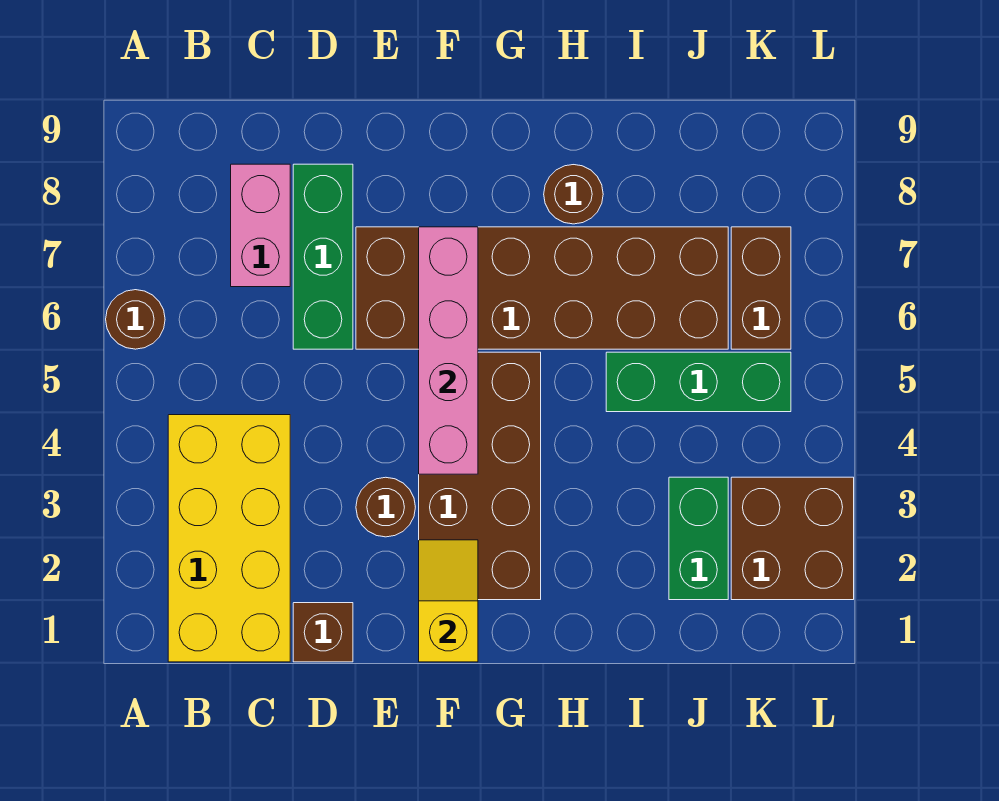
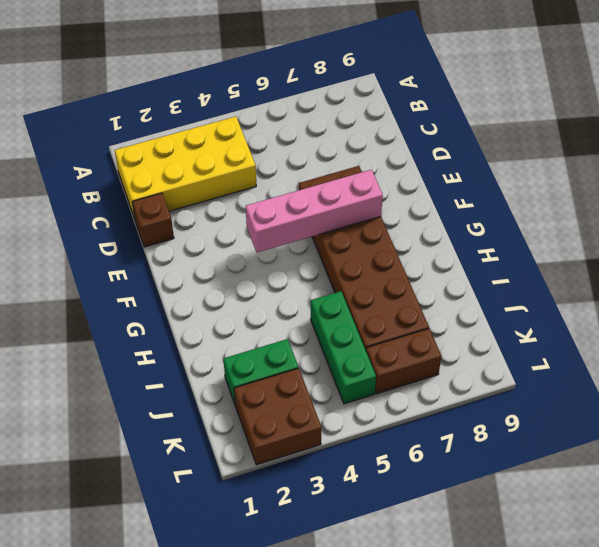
none -> brown 1x1 round brick [106,290,165,349]
none -> pink 1x2 brick [231,164,290,287]
none -> green 1x3 brick [293,164,353,349]

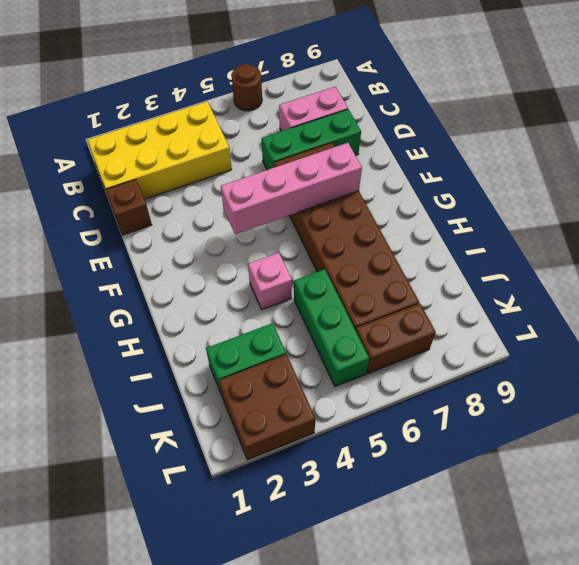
pink 1x1 brick [248,253,292,310] -> none
none -> brown 1x1 round brick [356,477,415,537]
none -> brown 2x4 brick [419,352,541,600]
none -> brown 1x1 round brick [544,165,603,224]

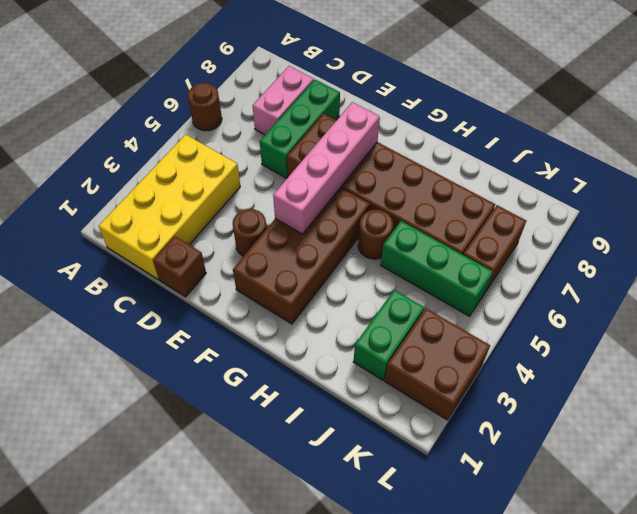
brown 1x1 round brick [358,210,393,259] -> brown 1x1 round brick moved to [544,165,603,224]
none -> yellow 1x2 slope [419,540,478,662]

